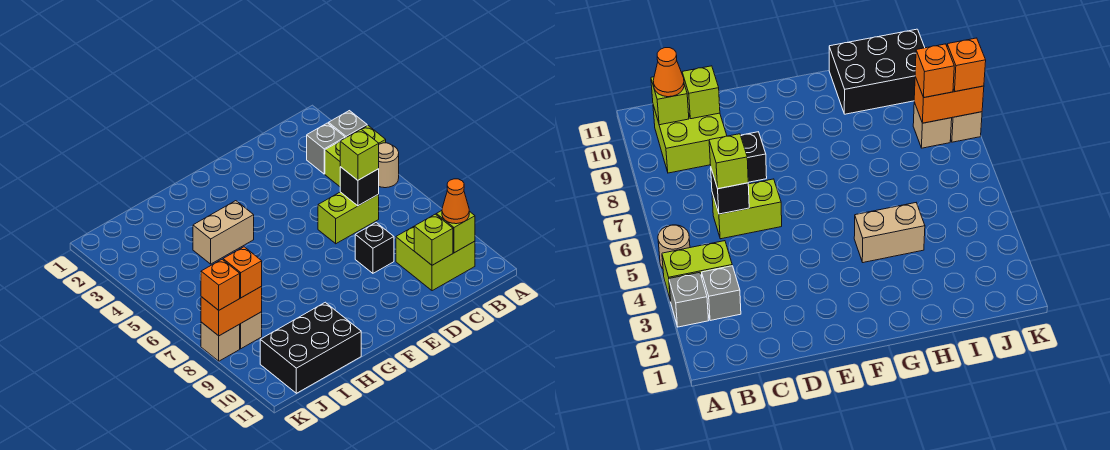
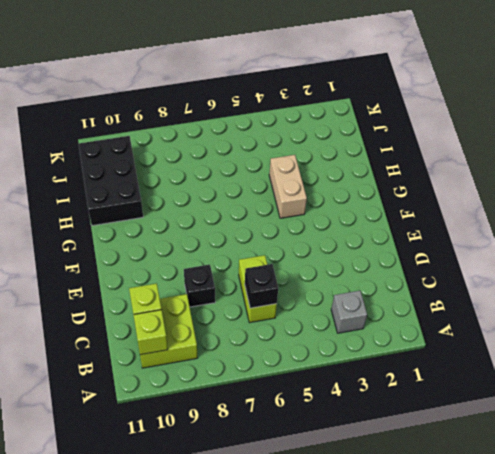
none -> grey 1x1 brick [329,111,367,138]
none -> lime 1x2 brick [325,125,386,187]
none -> tan 1x1 round brick [379,143,399,188]

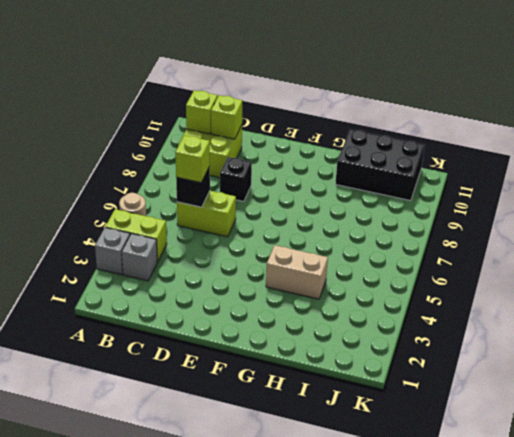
none -> tan 1x1 brick [240,312,262,349]
none -> tan 1x1 brick [201,322,240,361]
none -> orange 1x2 brick [201,286,262,336]

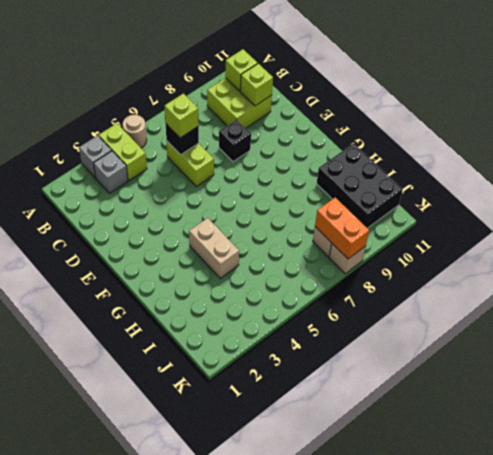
none -> orange 1x1 cone [442,179,469,224]
none -> orange 1x1 brick [223,247,262,298]
none -> orange 1x1 brick [201,259,240,310]

